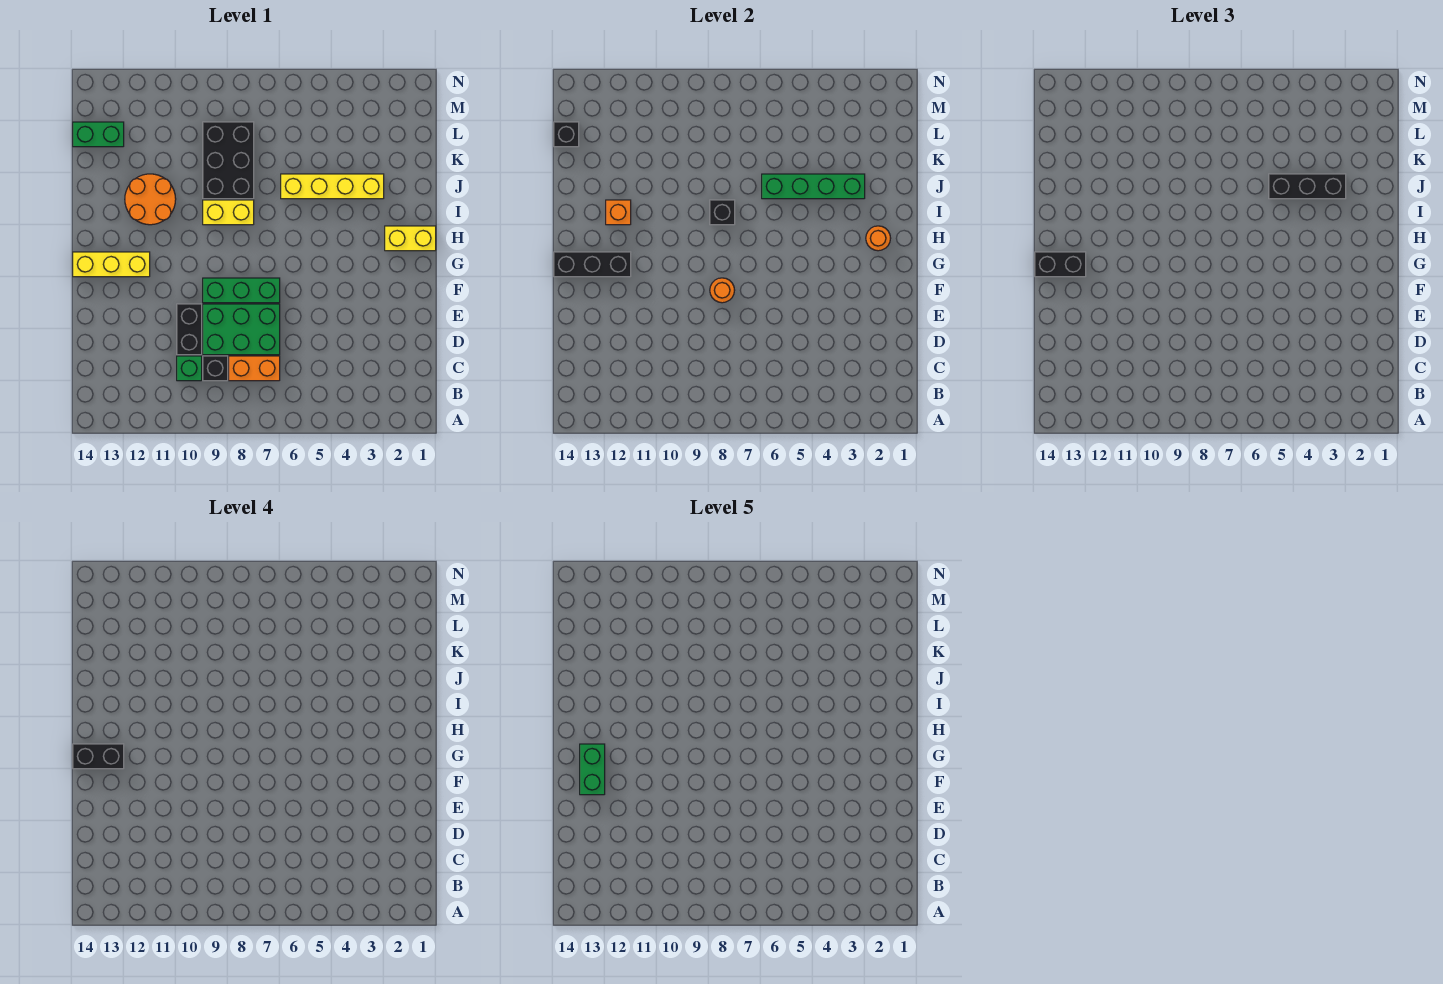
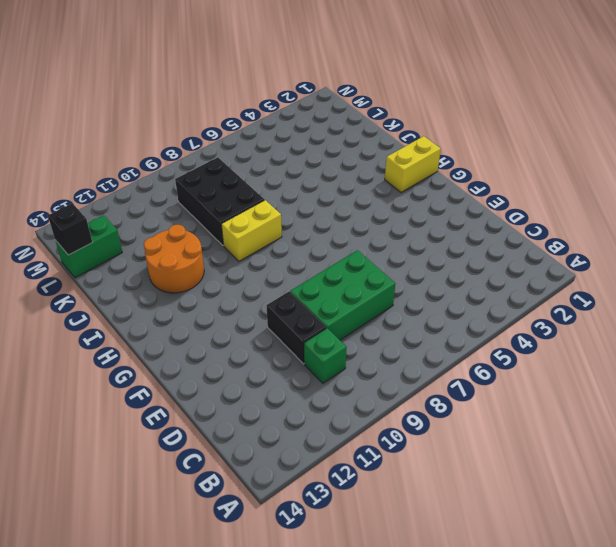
none -> orange 1x2 brick [229,356,280,381]
none -> black 1x1 brick [203,356,228,381]
none -> green 1x3 brick [203,278,280,303]

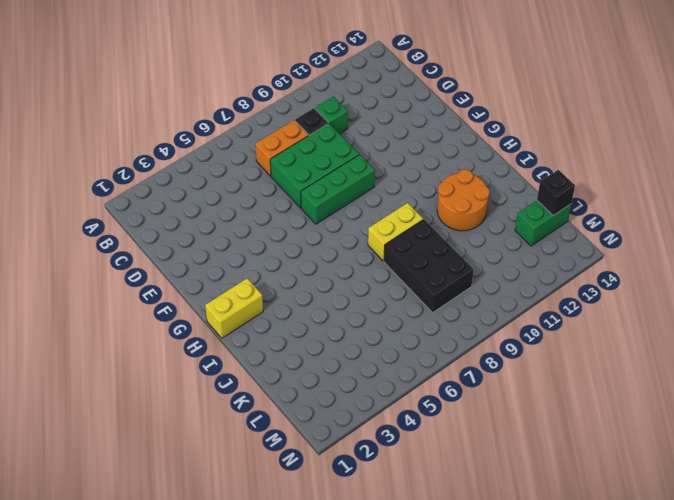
none -> black 1x2 brick [177,304,202,355]
none -> yellow 1x3 brick [73,252,150,277]
none -> yellow 1x4 brick [281,174,384,199]

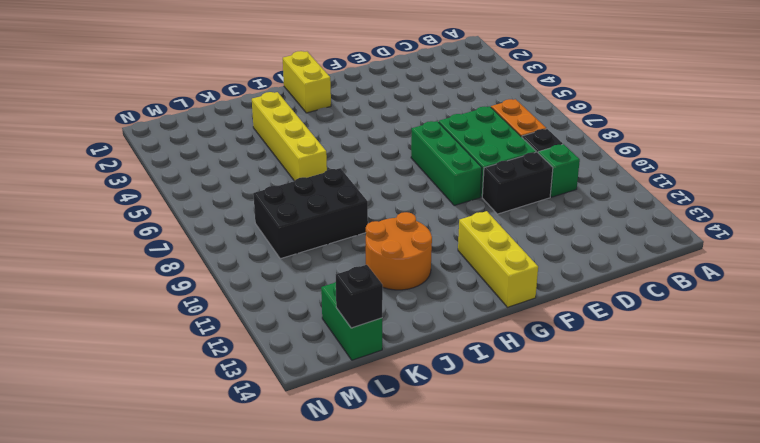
none -> yellow 1x2 brick [203,200,254,225]
none -> orange 1x1 round brick [710,278,735,303]
none -> black 1x3 brick [554,252,631,277]

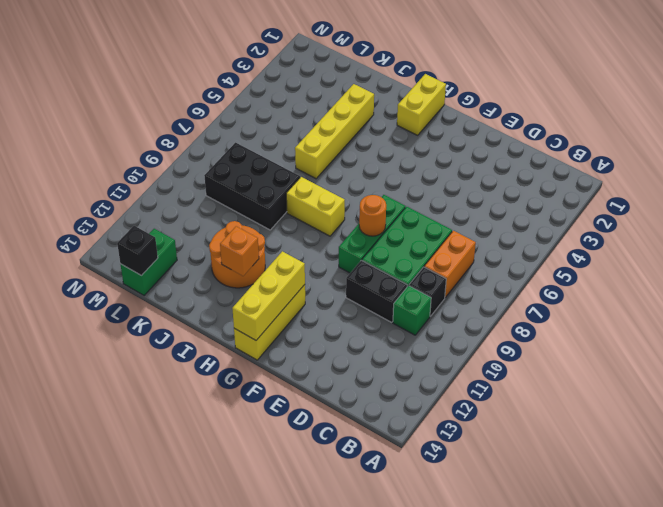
yellow 1x3 brick [232,251,305,340] -> black 1x3 brick [554,252,631,277]
yellow 1x2 brick [286,177,345,236] -> yellow 1x2 brick turned to [203,200,254,225]
none -> orange 1x1 round brick [866,226,891,251]
none -> black 1x1 brick [710,200,735,225]
none -> green 1x4 brick [762,174,865,199]

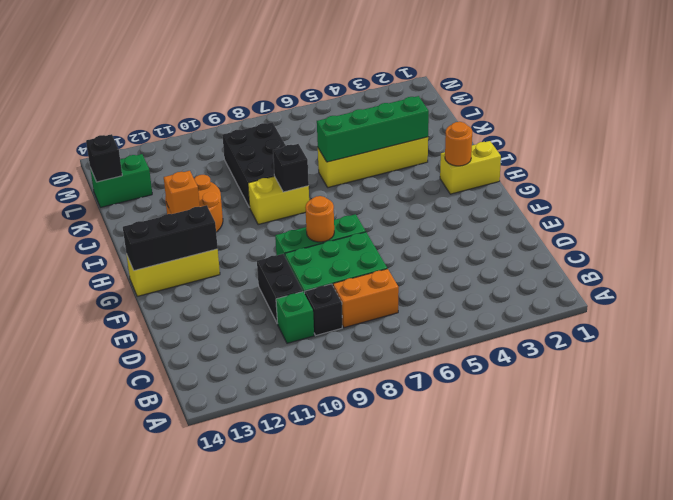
none -> black 1x2 brick [1035,252,1086,277]
none -> black 1x3 brick [1269,174,1346,199]
none -> black 1x2 brick [73,744,124,769]

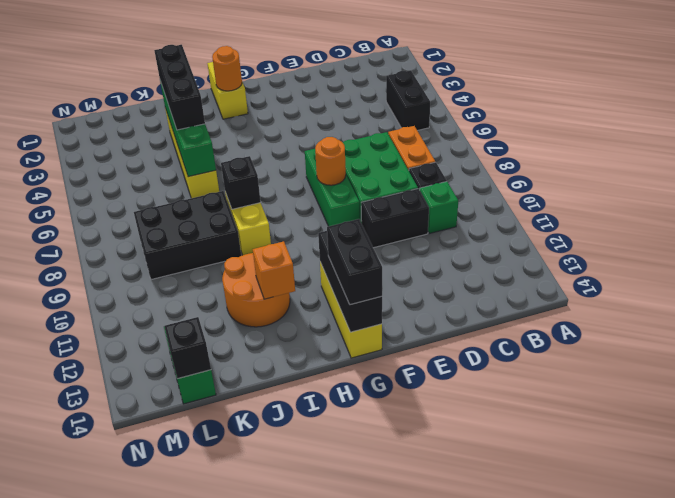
black 1x2 brick [386,70,430,131] -> black 1x2 brick moved to [73,744,124,769]
none -> green 1x2 brick [580,744,605,795]

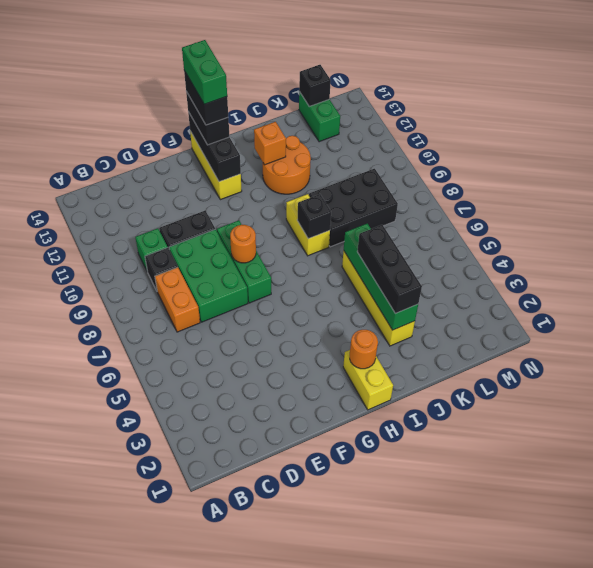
green 1x2 brick [182,40,227,104] -> green 1x2 brick turned to [580,744,605,795]

